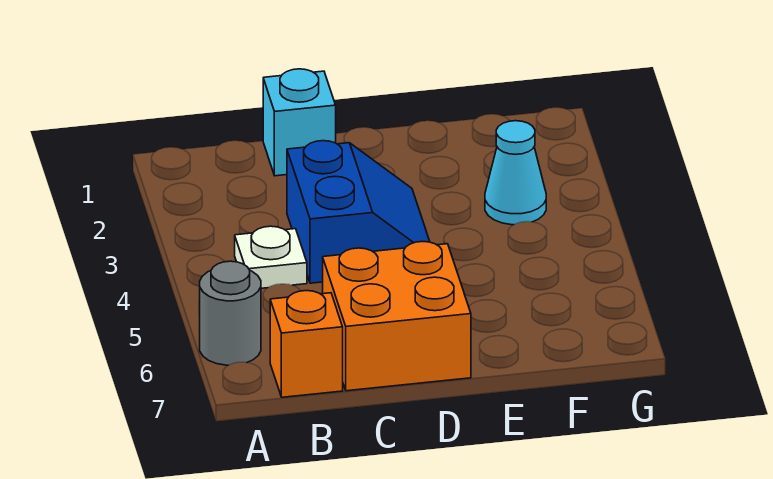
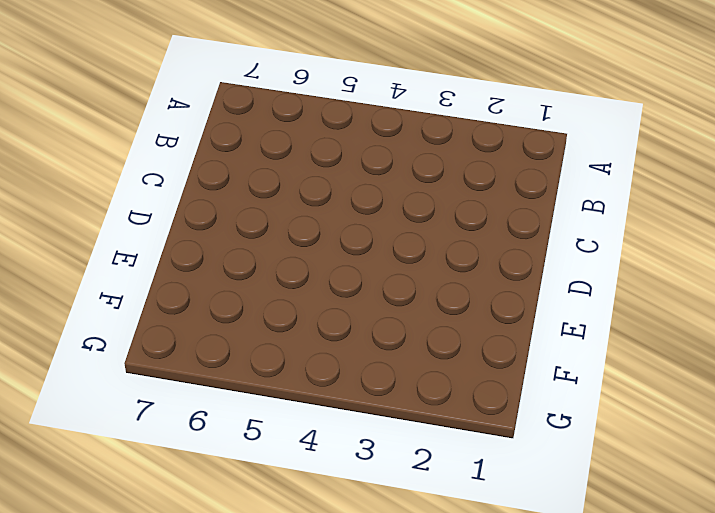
none -> grey 1x1 round brick [199,261,261,365]
none -> white 1x1 plate [235,226,307,288]

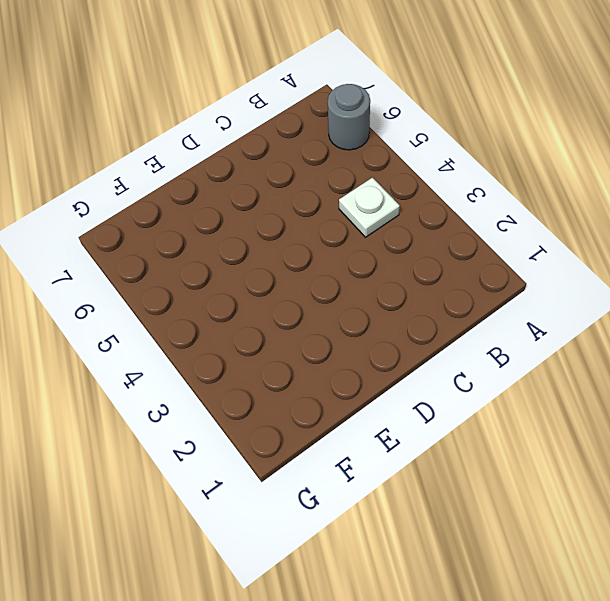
none -> orange 1x1 brick [270,291,343,397]
none -> cyan 1x1 brick [263,69,336,176]

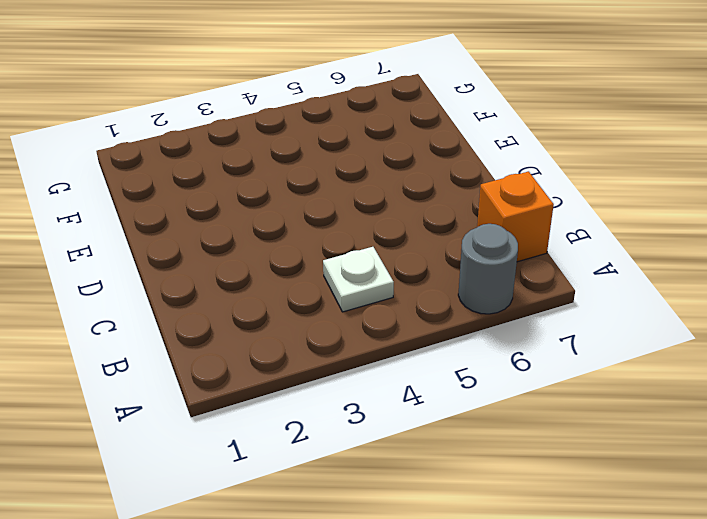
none -> cyan 1x1 brick [263,69,336,176]
none -> blue 2x2 slope [287,141,430,283]

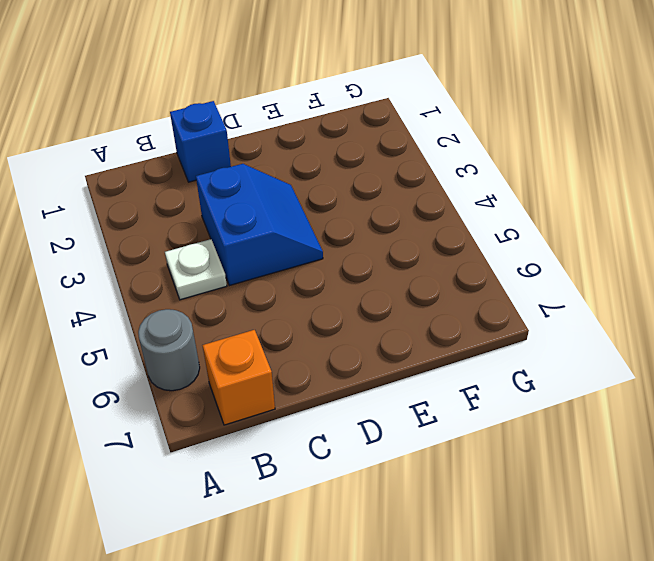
blue 1x1 brick [170,101,231,182] -> cyan 1x1 brick [263,69,336,176]
none -> orange 2x2 brick [323,241,471,391]
none -> cyan 1x1 cone [485,121,546,225]

